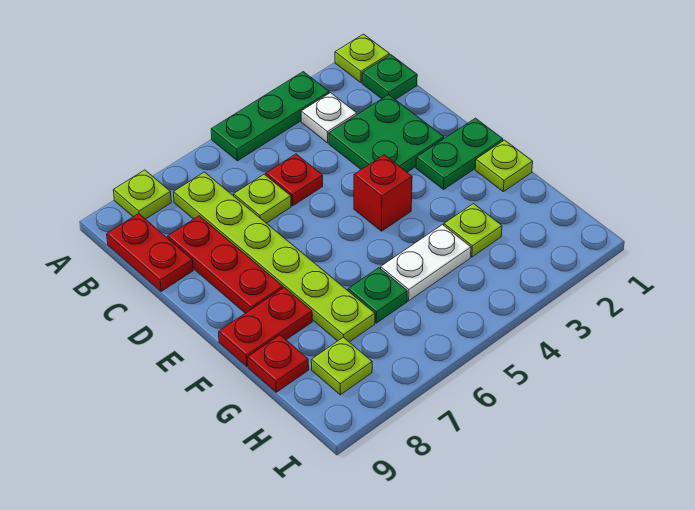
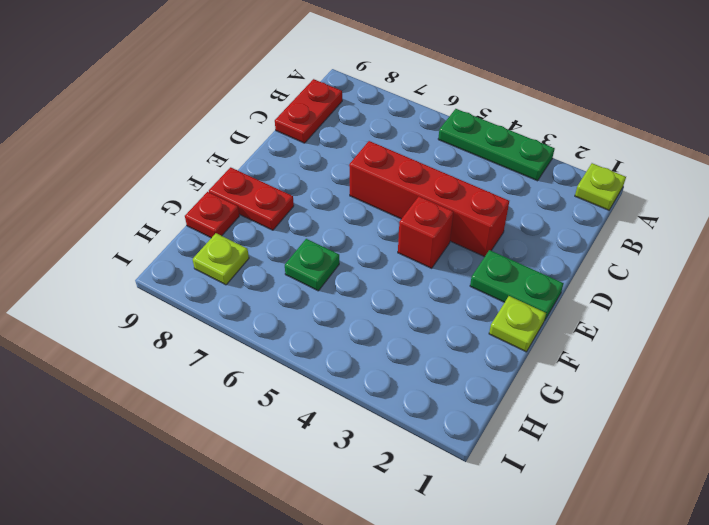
red 1x4 brick [349,141,509,257] -> green 2x2 plate [329,95,444,172]
none -> lime 1x1 plate [113,170,171,219]
none -> green 1x1 plate [362,55,417,100]
none -> white 1x1 plate [301,93,357,143]

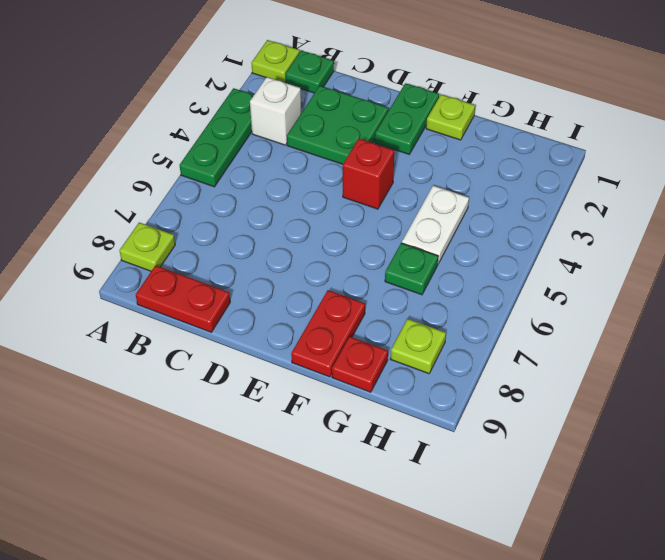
white 1x1 brick [250,77,301,145] -> white 1x1 plate [301,93,357,143]
none -> lime 1x6 plate [173,172,375,342]
none -> red 1x1 plate [266,154,323,206]
none -> lime 1x1 plate [234,174,291,223]

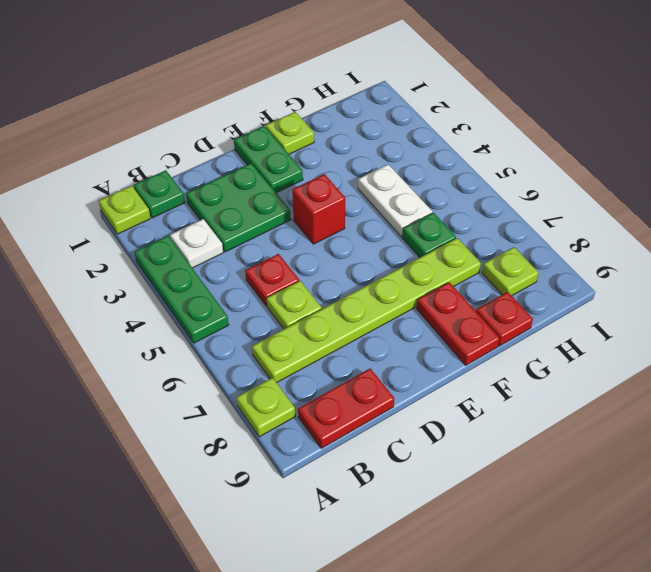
none -> red 1x3 plate [168,216,283,313]
none -> lime 1x1 plate [444,204,502,257]

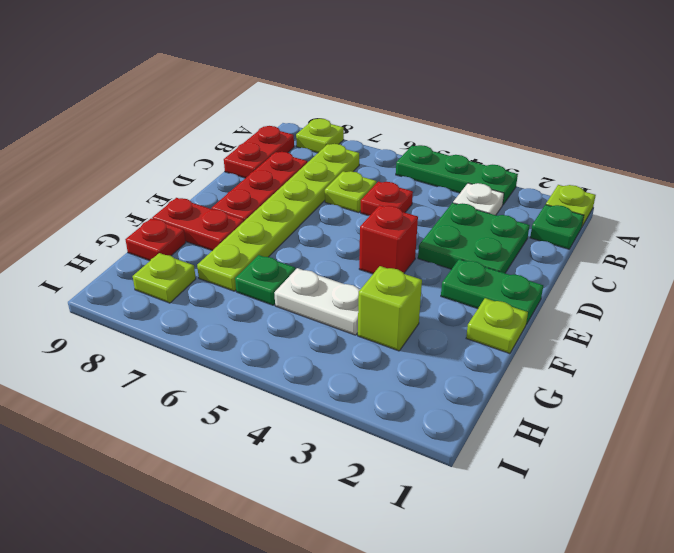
lime 1x1 brick [358,266,422,351] -> lime 1x1 plate [444,204,502,257]

